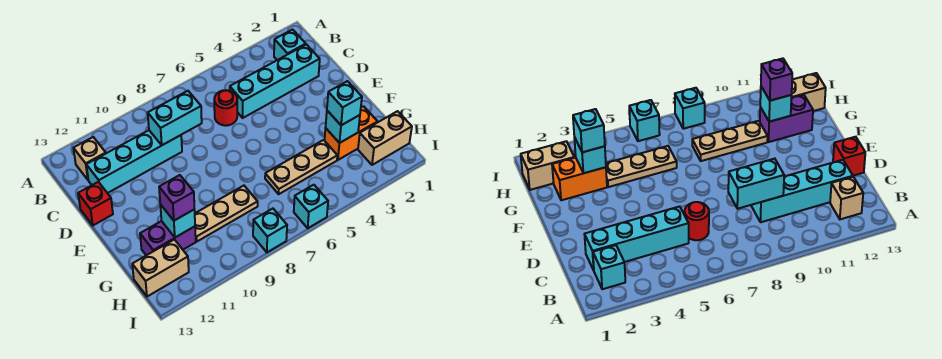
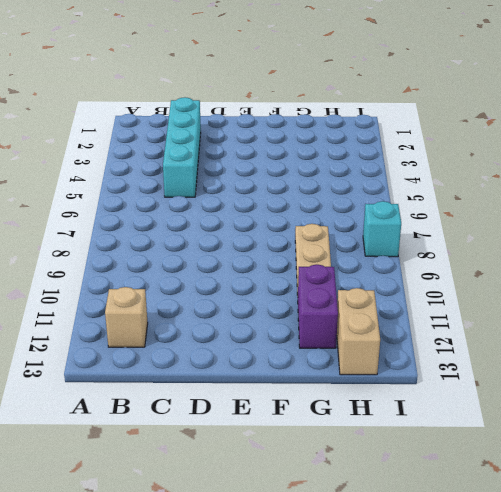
none -> cyan 1x1 brick [274,30,306,60]
none -> red 1x1 round brick [214,90,237,126]
none -> cyan 1x4 brick [86,130,182,193]

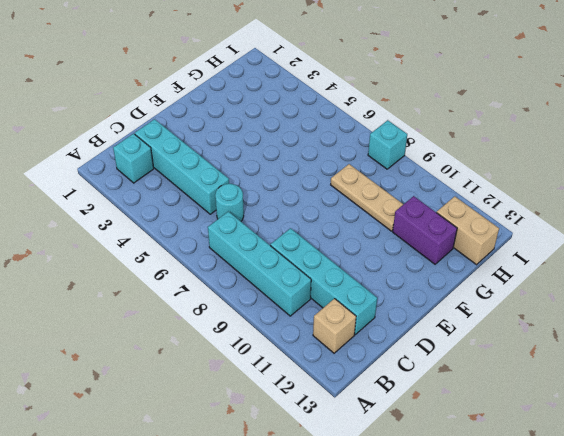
cyan 1x4 brick [208,211,311,316] -> none
cyan 1x1 round brick [215,184,244,221] -> red 1x1 round brick [214,90,237,126]
none -> red 1x1 brick [78,182,113,225]
none -> orange 1x2 brick [325,106,378,160]
none -> tan 1x3 plate [265,140,337,194]

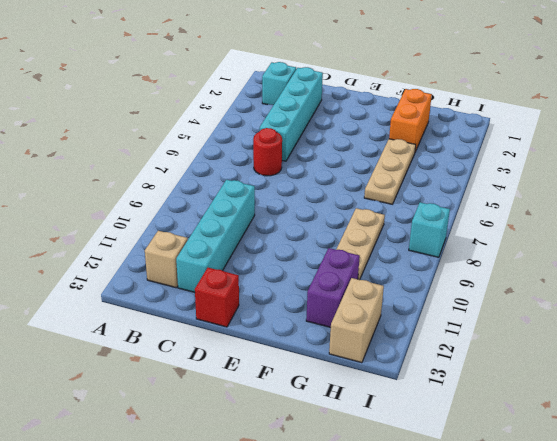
none -> tan 1x2 brick [358,111,412,165]
none -> cyan 1x1 brick [294,185,328,228]
none -> cyan 1x2 brick [148,91,202,145]

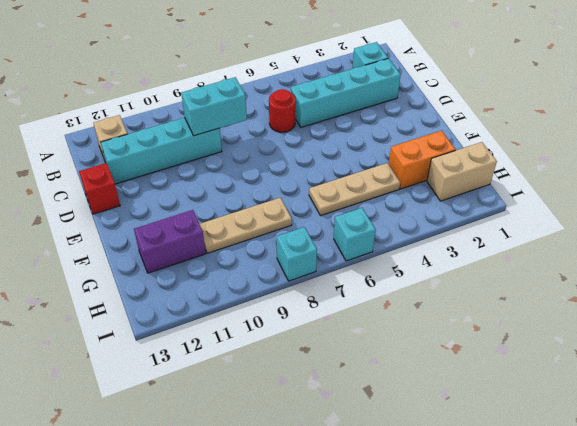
none -> tan 1x2 brick [132,240,189,297]
none -> cyan 1x1 brick [326,111,360,143]
none -> cyan 1x1 brick [160,204,195,237]

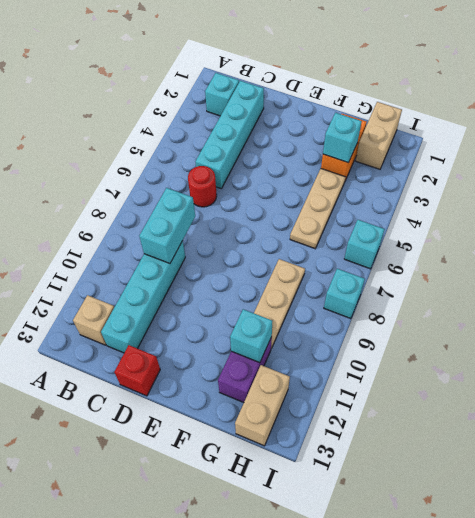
none -> cyan 1x1 brick [327,81,362,125]
none -> purple 1x1 brick [159,175,194,221]

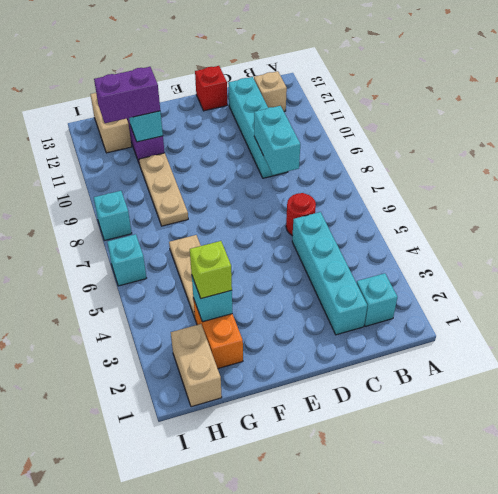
lime 1x1 brick [190,241,232,299] -> cyan 1x1 brick [327,81,362,125]
purple 1x2 brick [94,67,160,123] -> purple 1x1 brick [159,175,194,221]

